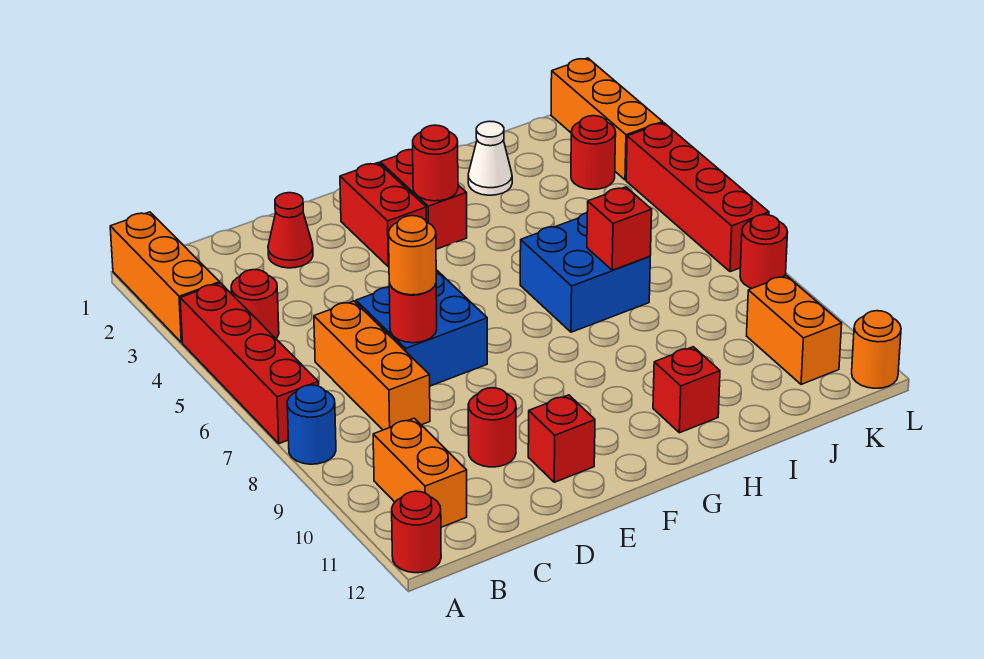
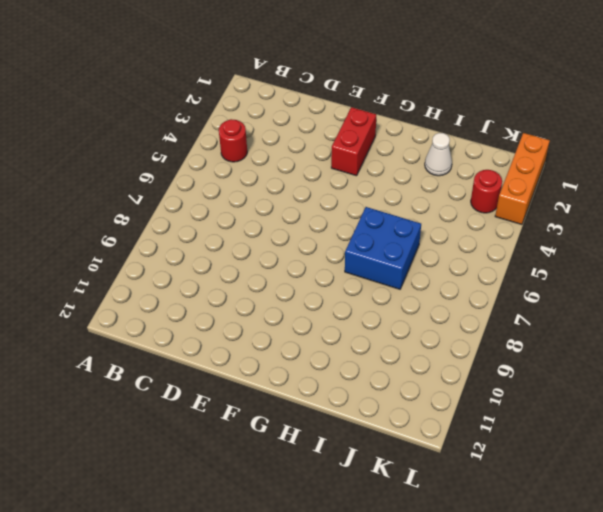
none -> orange 1x3 brick [110,212,220,343]
none -> red 1x4 brick [180,283,318,444]
none -> blue 1x1 round brick [287,385,336,464]

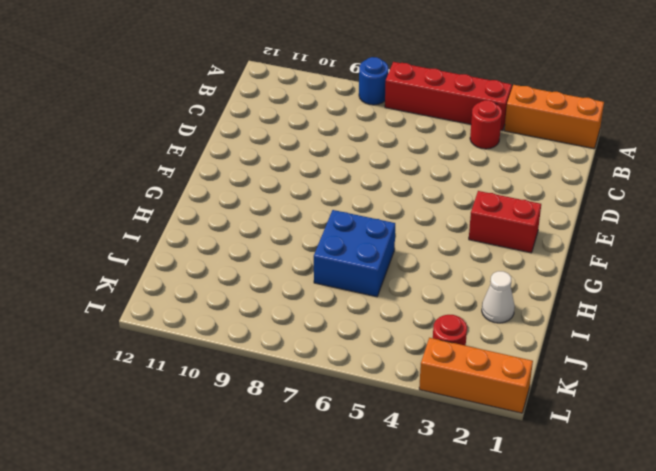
none -> red 1x1 round brick [392,491,441,573]
none -> orange 1x2 brick [373,418,467,527]
none -> orange 1x3 brick [314,301,430,430]

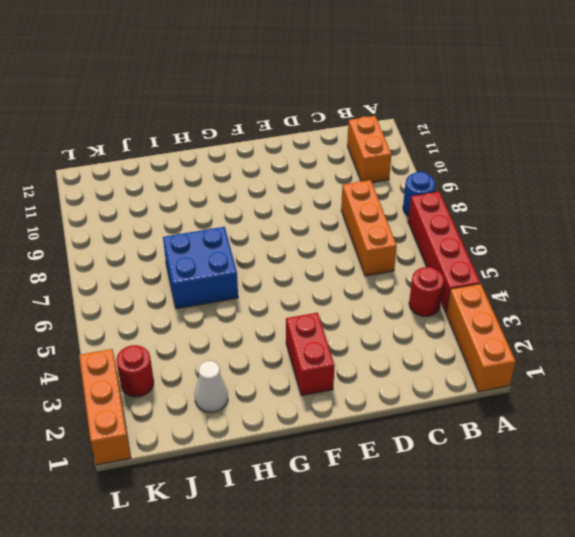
none -> red 1x1 round brick [392,491,441,573]
none -> red 1x1 cone [268,193,313,268]
none -> blue 2x2 brick [356,270,487,386]

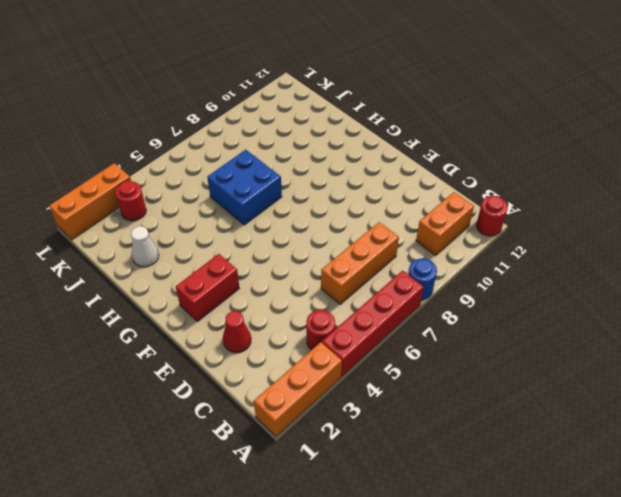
none -> blue 2x2 brick [356,270,487,386]
none -> red 1x1 round brick [468,388,516,467]
none -> red 1x1 brick [528,395,595,482]

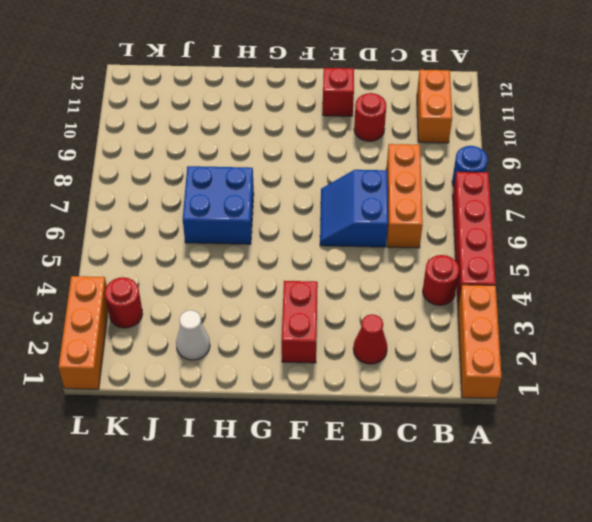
blue 2x2 slope [320,170,388,247] -> blue 2x2 brick [356,270,487,386]
none -> red 1x1 round brick [392,491,441,573]
none -> red 1x2 brick [380,150,467,249]
none -> red 1x1 brick [653,347,720,433]

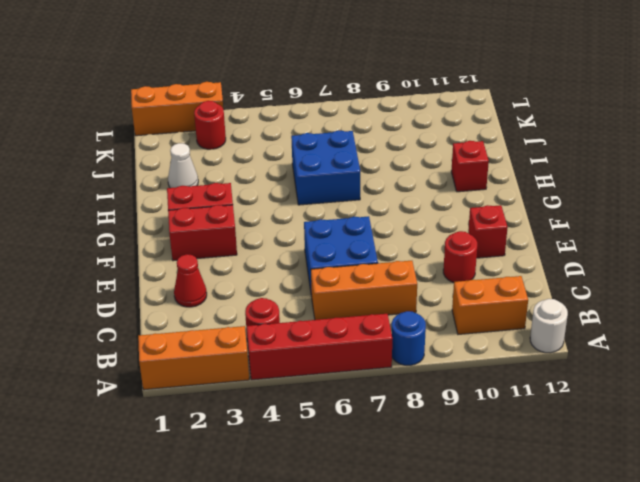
white 1x1 round brick [530,299,568,353] -> red 1x1 round brick [392,491,441,573]
none -> orange 1x2 brick [747,276,842,384]
none -> red 1x4 brick [626,123,769,272]
none -> red 1x1 round brick [740,215,788,288]

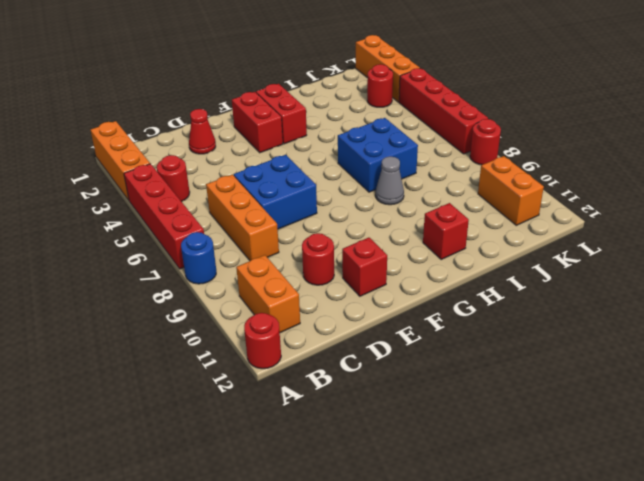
grey 1x1 cone [375,157,404,205] -> none
none -> white 1x1 cone [468,121,512,195]
none -> orange 1x1 round brick [852,311,901,388]
none -> red 1x1 round brick [389,283,437,343]

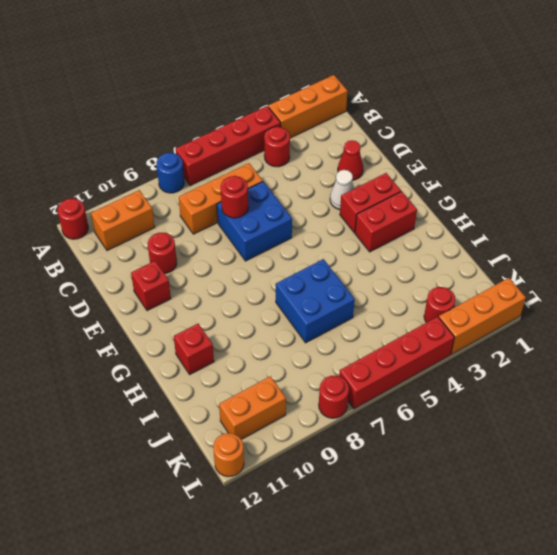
white 1x1 cone [330,170,354,210] -> white 1x1 cone moved to [468,121,512,195]
none -> red 1x1 round brick [413,125,458,201]
none -> red 1x1 brick [587,187,652,270]
none -> orange 1x1 round brick [388,216,436,295]

